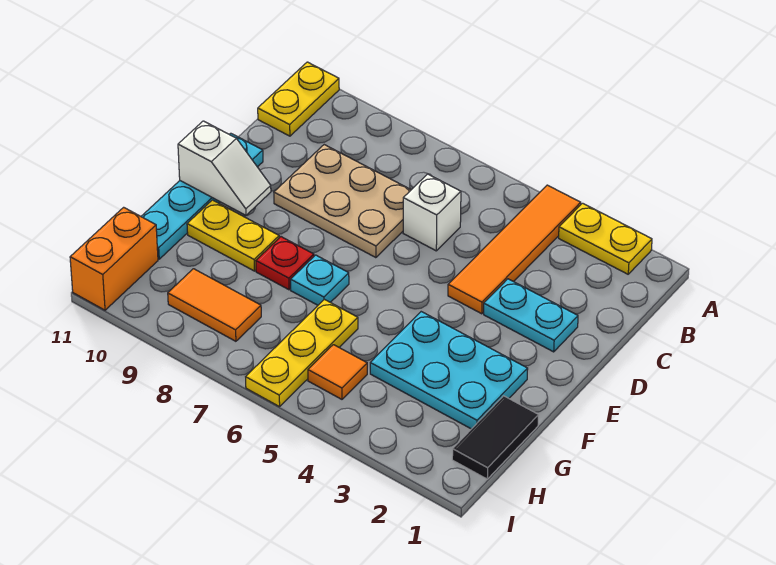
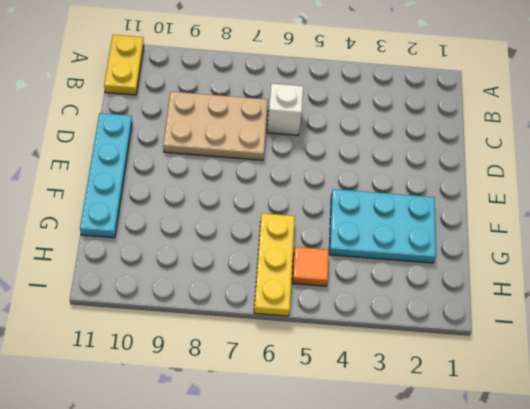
none -> yellow 1x2 plate [559,203,652,274]
none -> orange 1x4 tile [448,185,581,314]
none -> cyan 1x2 plate [484,279,578,352]

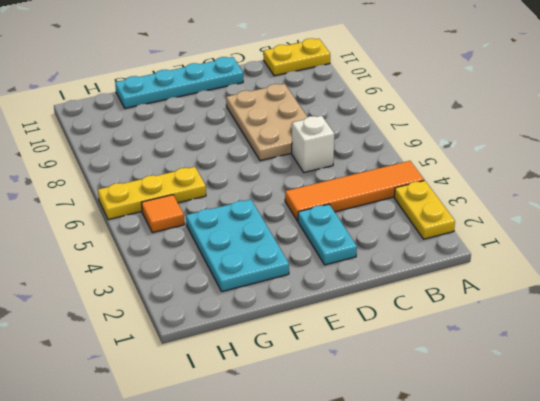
none -> cyan 1x1 plate [291,255,349,305]
none -> red 1x1 plate [256,237,314,290]
none -> yellow 1x2 plate [187,200,279,271]

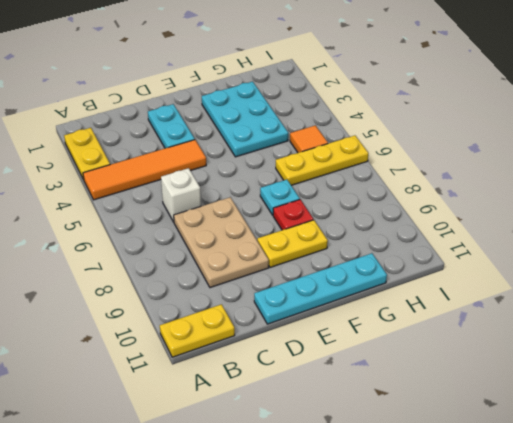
yellow 1x2 plate [257,220,328,268] -> yellow 1x2 plate turned to [187,200,279,271]
none -> black 1x2 tile [452,396,539,479]
none -> orange 1x2 tile [168,269,261,341]
none -> orange 1x2 brick [70,207,158,310]

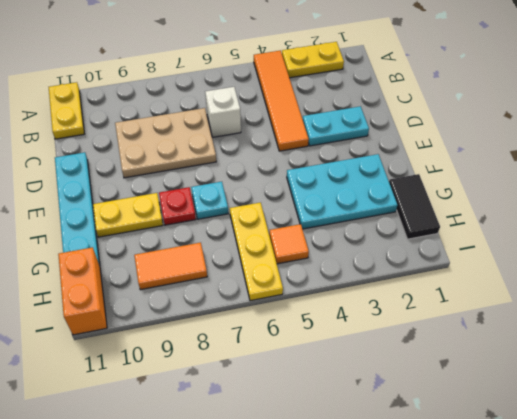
none -> white 1x2 slope [178,121,271,215]

